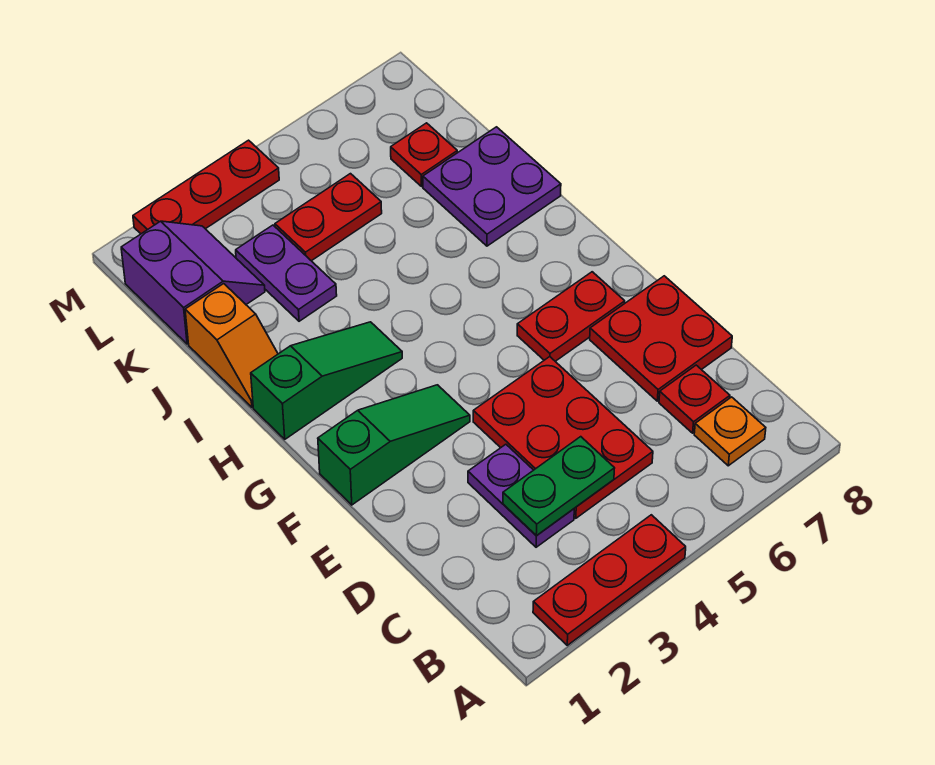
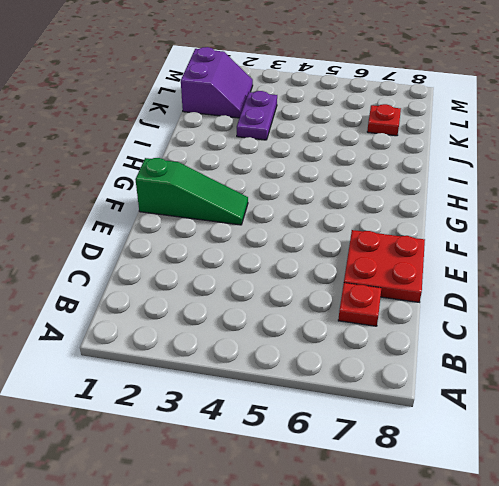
none -> red 1x3 plate [533,515,686,645]
none -> orange 1x1 plate [694,397,766,466]
none -> purple 1x2 plate [468,444,574,547]

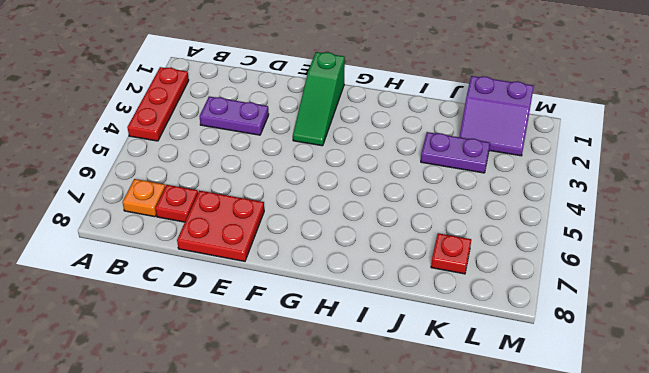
none -> red 2x3 plate [473,357,653,518]
none -> red 1x2 plate [517,272,625,361]
none -> green 1x3 slope [251,322,402,439]

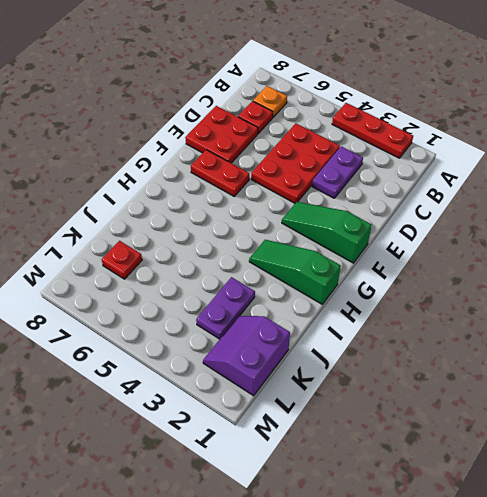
none -> orange 1x2 slope [185,284,278,407]
none -> purple 2x2 plate [423,127,561,246]
none -> red 1x2 plate [275,174,382,261]

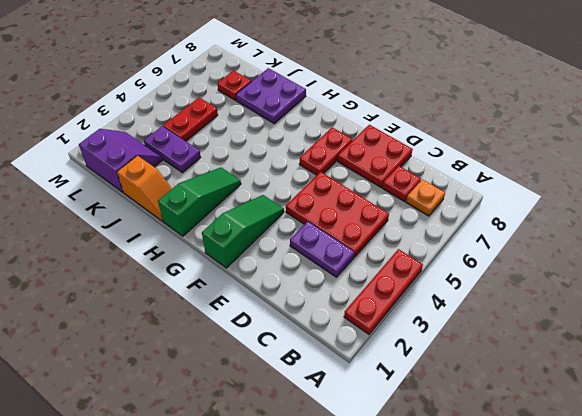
none -> red 1x3 plate [133,140,279,234]
none -> green 1x2 plate [503,437,615,536]

